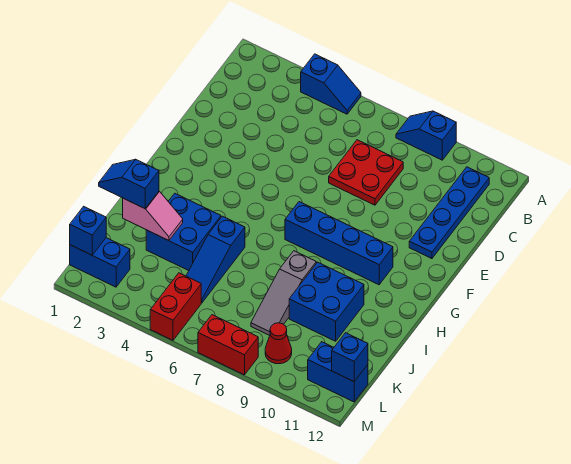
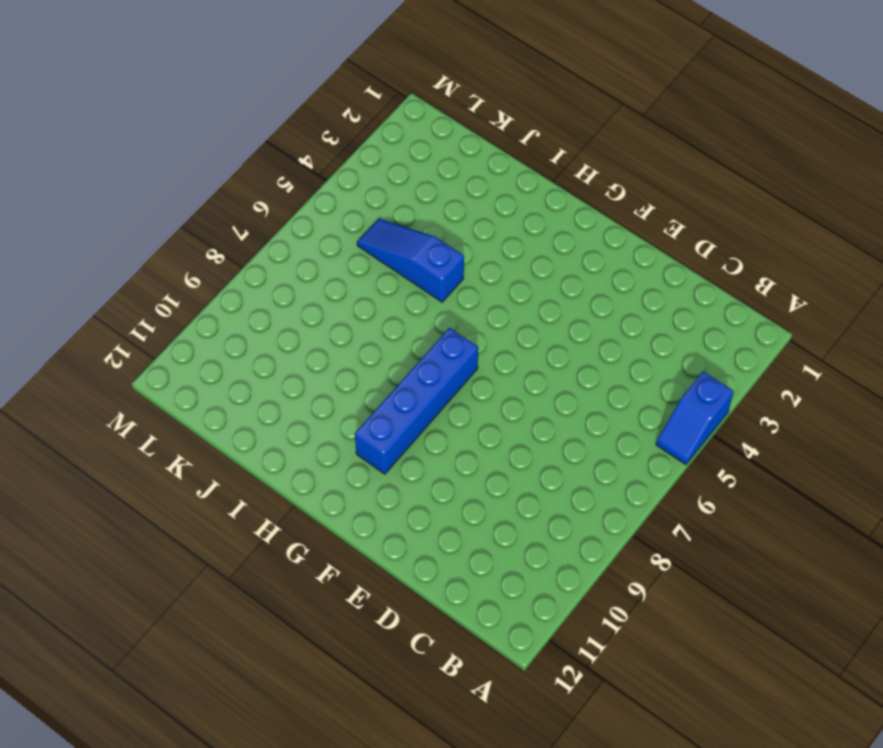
none -> blue 1x2 slope [396,111,456,160]
none -> blue 1x4 plate [409,167,489,259]
none -> red 2x2 plate [329,140,403,205]

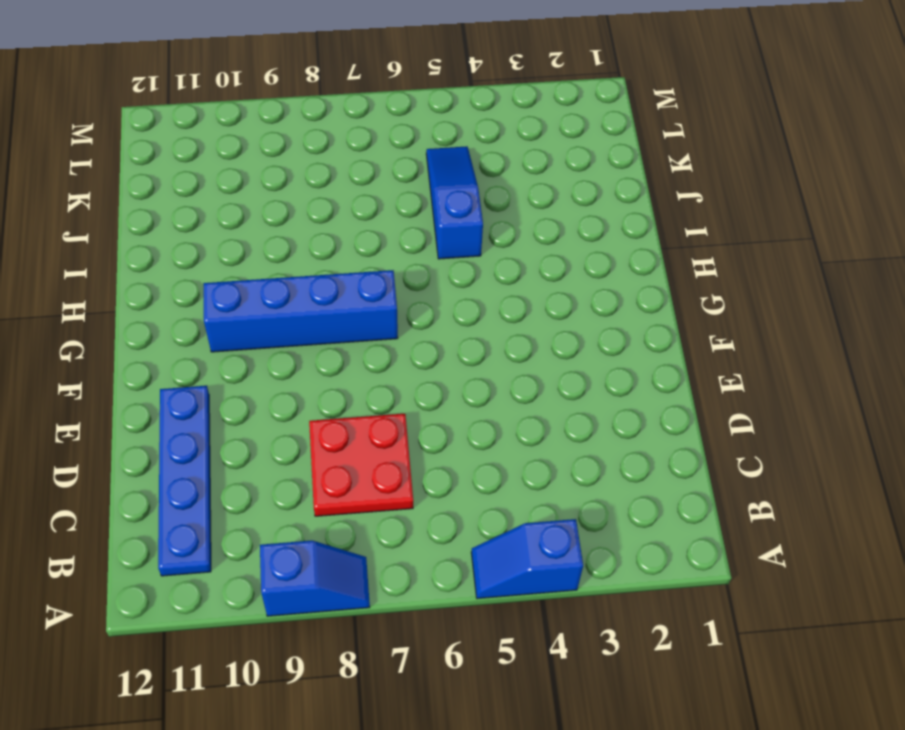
none -> blue 2x2 brick [146,193,221,271]
none -> grey 1x3 slope [251,251,316,335]
none -> blue 2x2 brick [289,262,364,341]

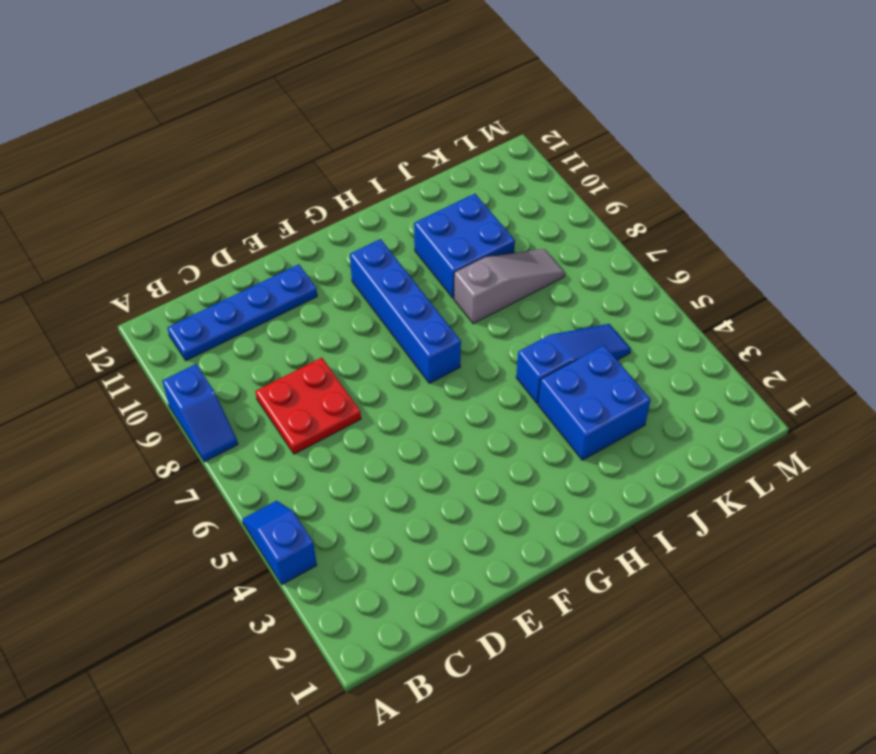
none -> blue 1x2 brick [70,238,130,287]
none -> red 1x2 brick [150,273,201,340]
none -> red 1x1 cone [265,323,292,364]

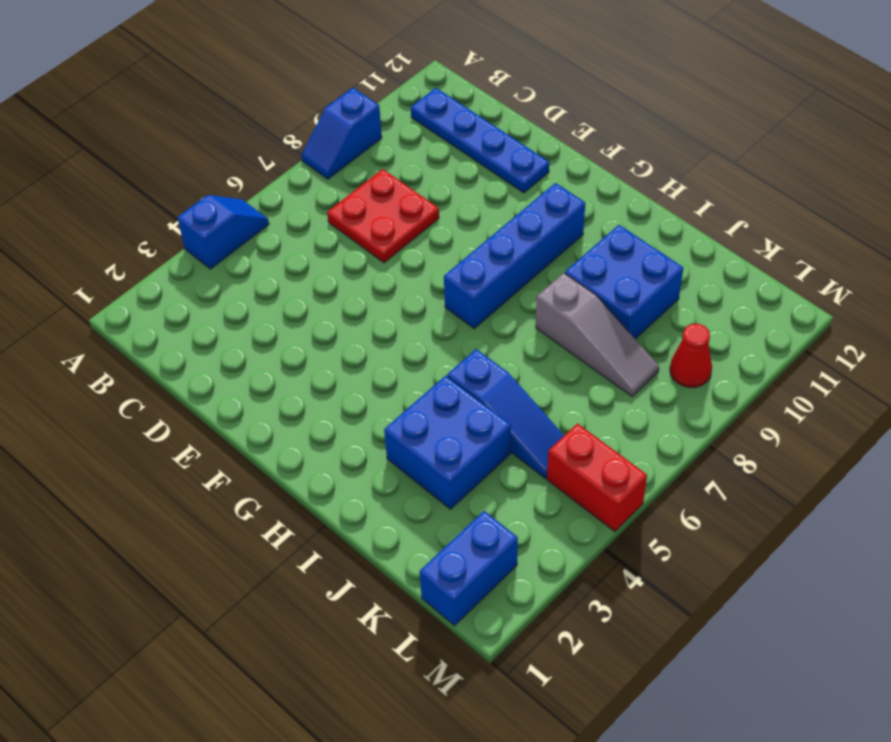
none -> blue 1x2 brick [308,342,368,402]
none -> red 1x2 brick [198,315,258,375]
none -> pink 1x2 slope [123,191,183,241]

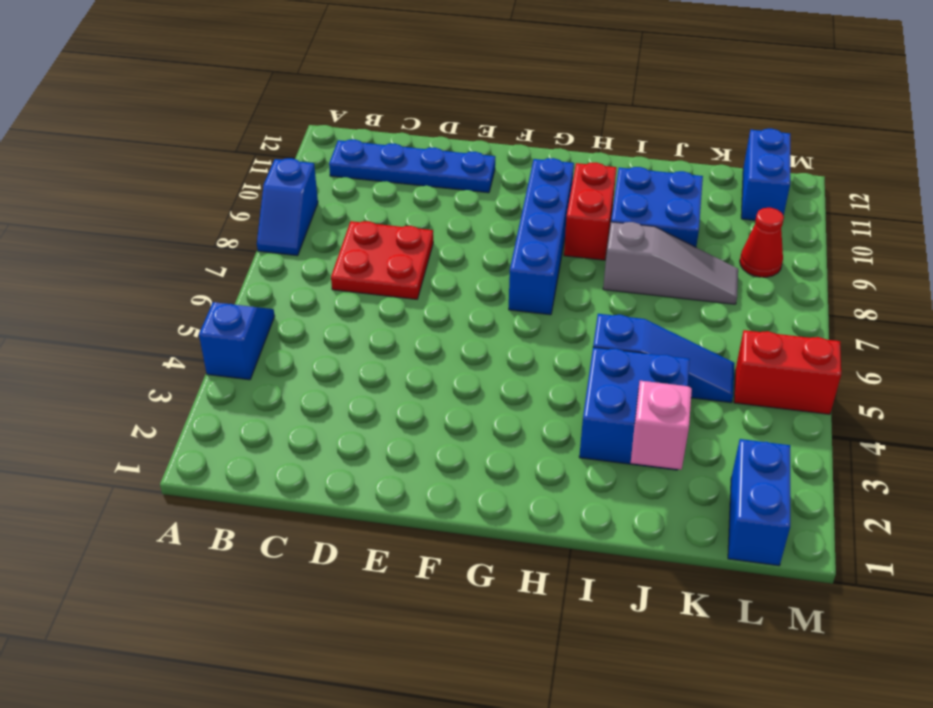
red 1x2 brick [564,163,616,260] -> red 1x2 brick moved to [198,315,258,375]
none -> blue 1x1 brick [70,206,106,255]
none -> blue 1x1 brick [332,333,368,382]
none -> blue 1x2 slope [99,159,159,209]

